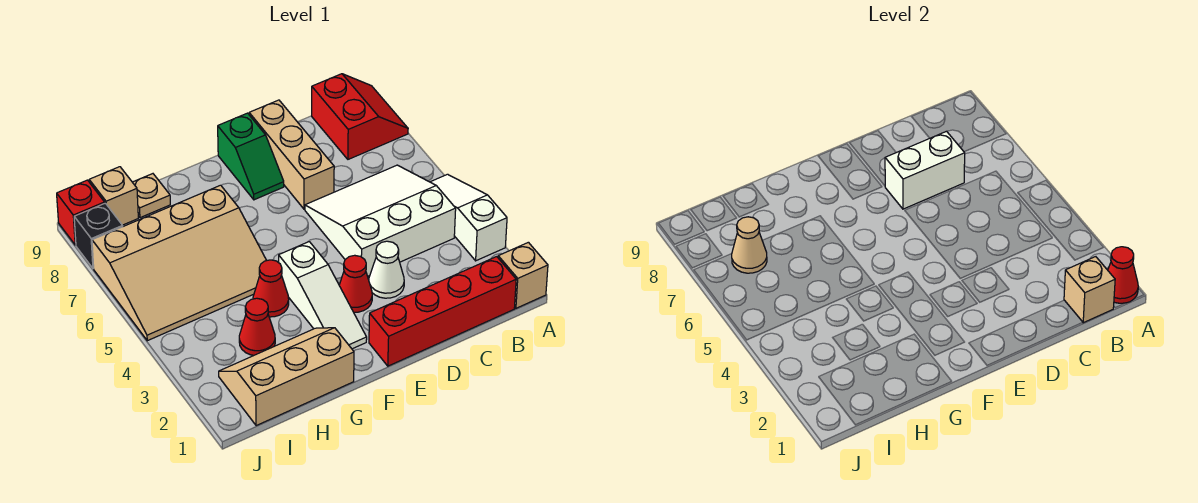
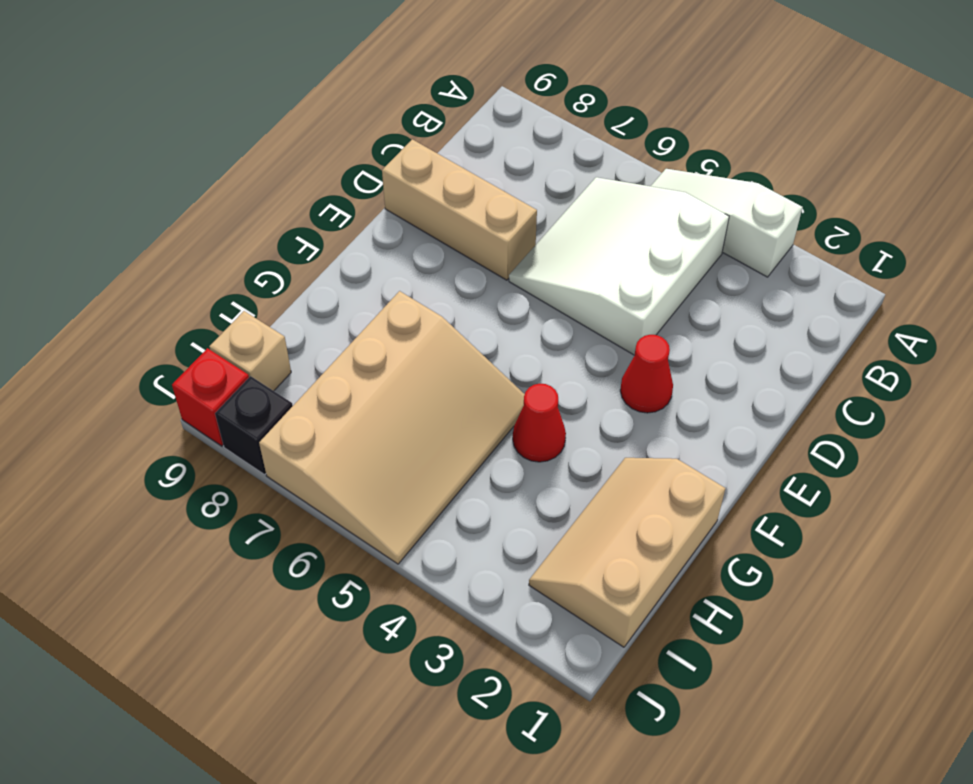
none -> tan 1x1 brick [498,242,548,308]
none -> red 2x2 slope [312,74,408,159]
none -> red 1x4 brick [369,257,516,366]

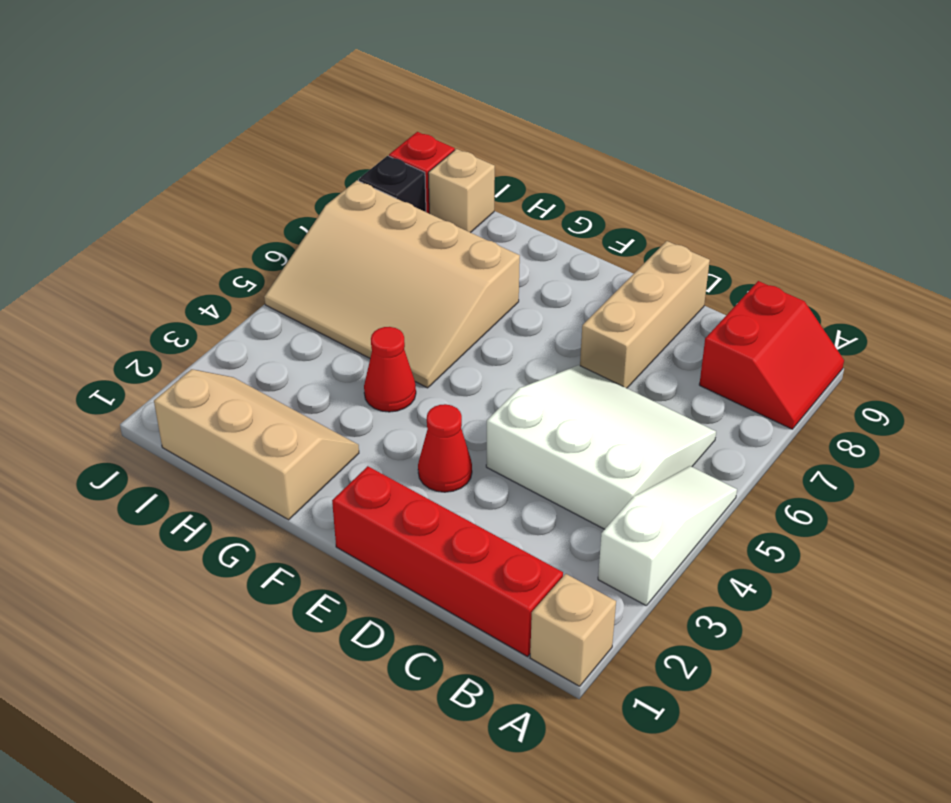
none -> white 1x1 cone [369,241,404,298]
none -> green 1x2 slope [218,113,284,200]
none -> white 1x3 slope [279,242,367,349]

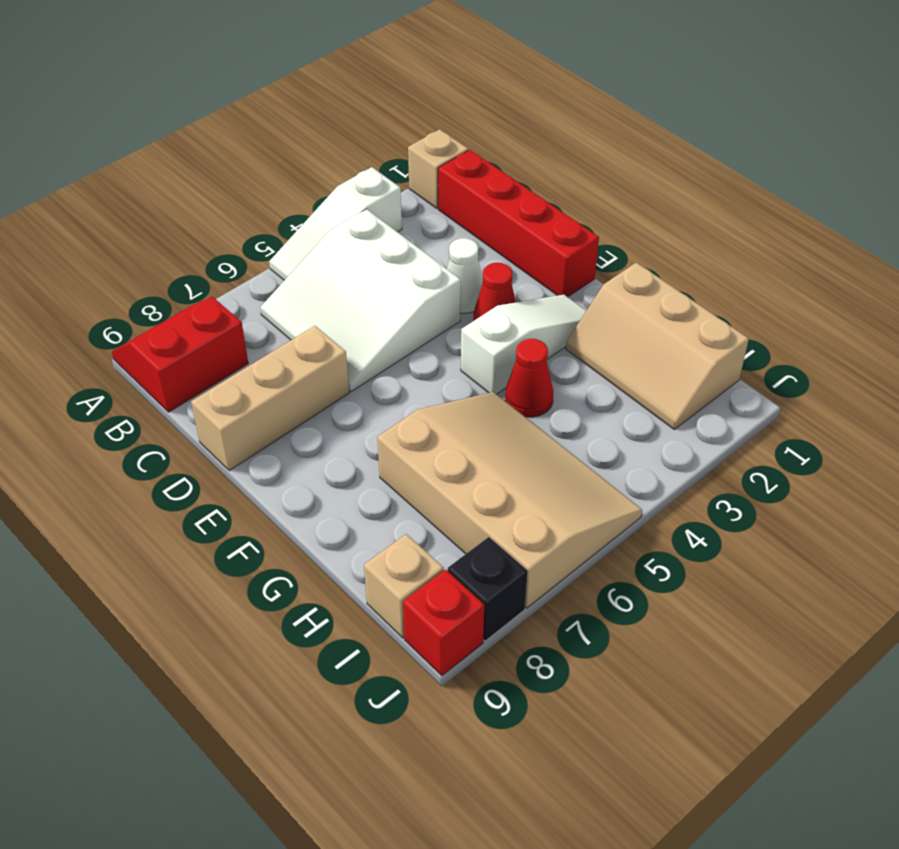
none -> green 1x2 slope [218,113,284,200]
none -> red 1x1 cone [239,298,275,355]
none -> tan 1x1 plate [133,174,170,218]

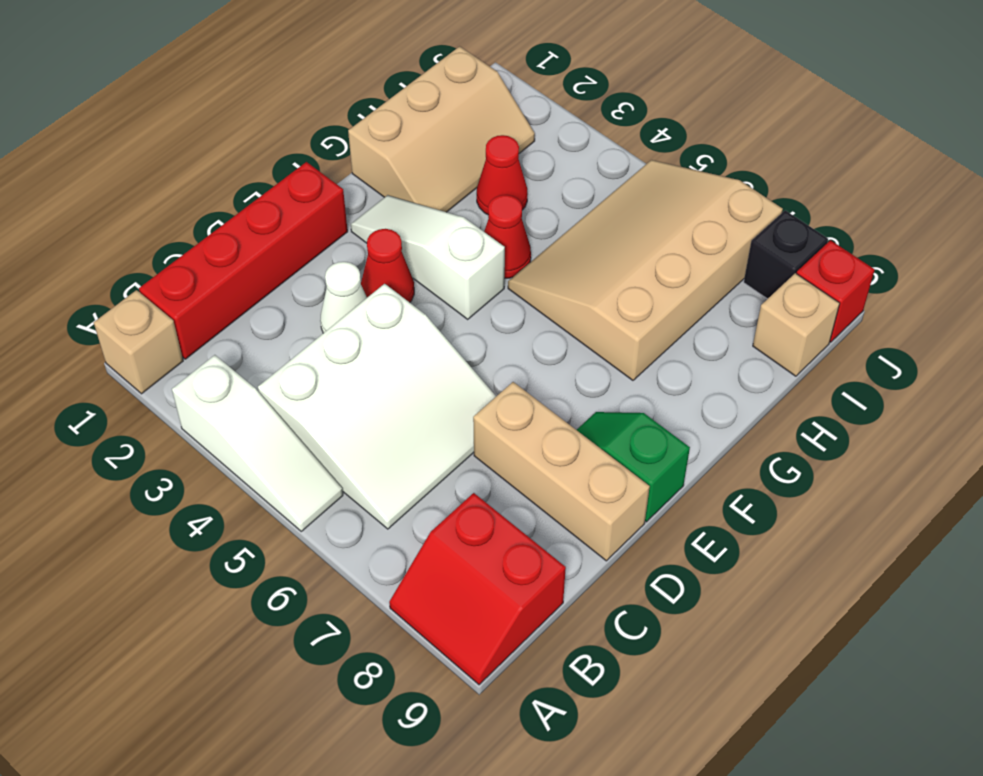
none -> tan 1x1 plate [133,174,170,218]
none -> red 1x1 cone [1108,247,1138,303]
none -> tan 1x1 brick [1064,257,1115,323]

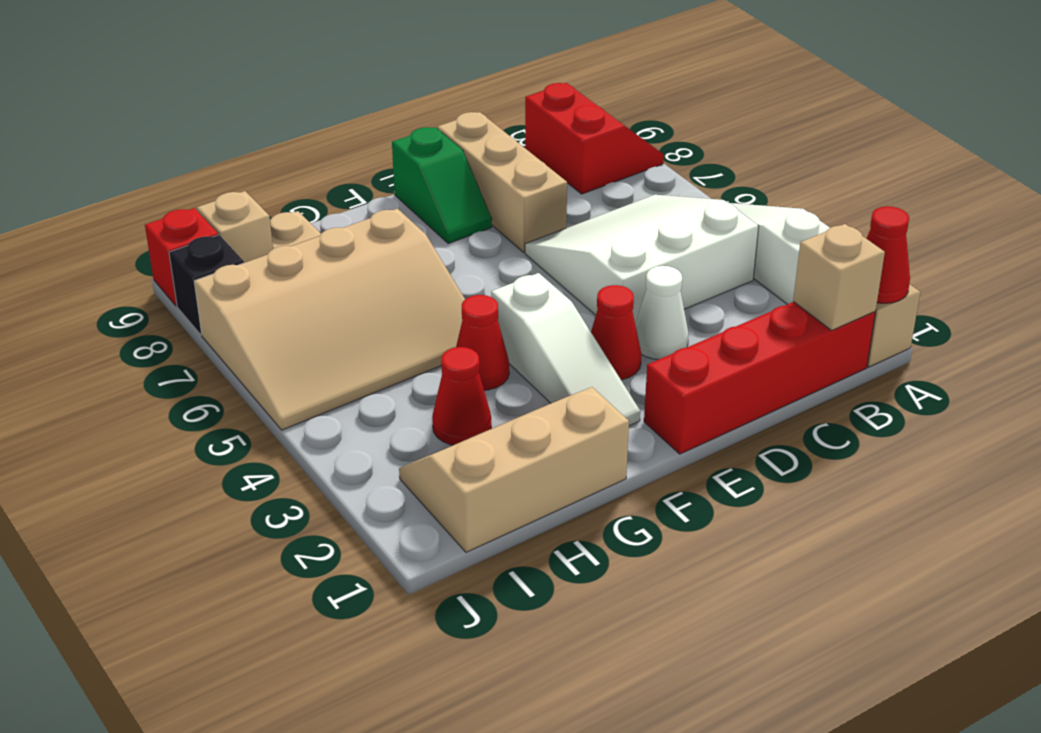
none -> white 1x2 brick [885,131,965,209]
none -> tan 1x1 cone [732,217,767,273]

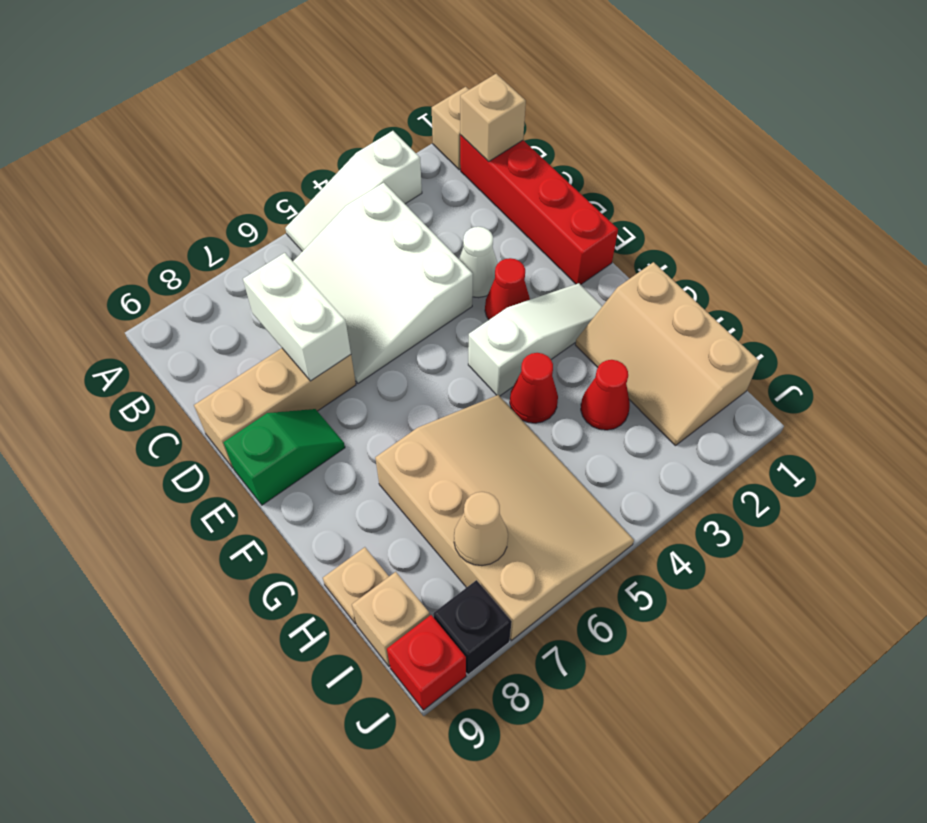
none -> red 2x2 slope [312,74,408,159]
none -> red 1x1 cone [1108,247,1138,303]

